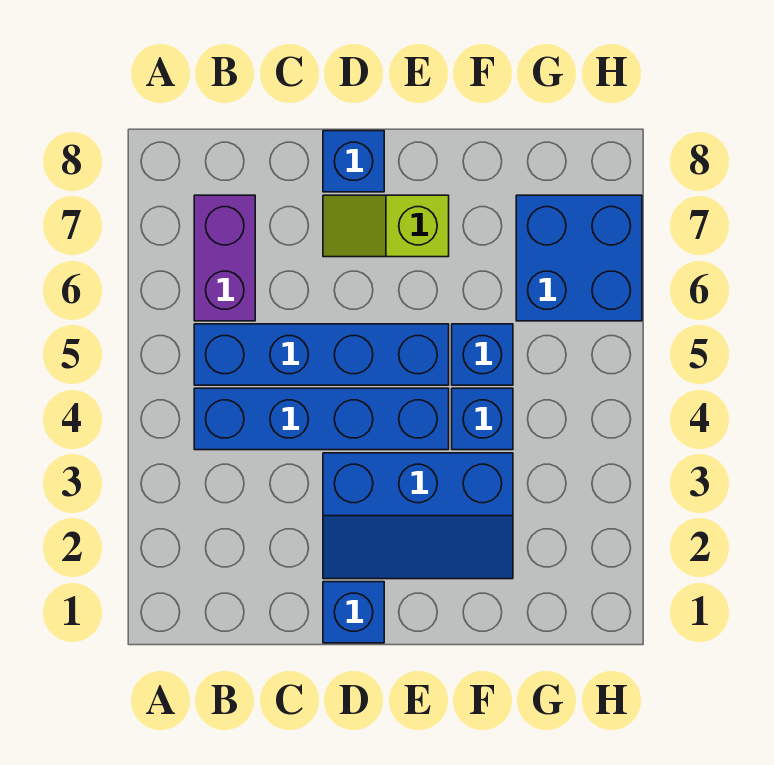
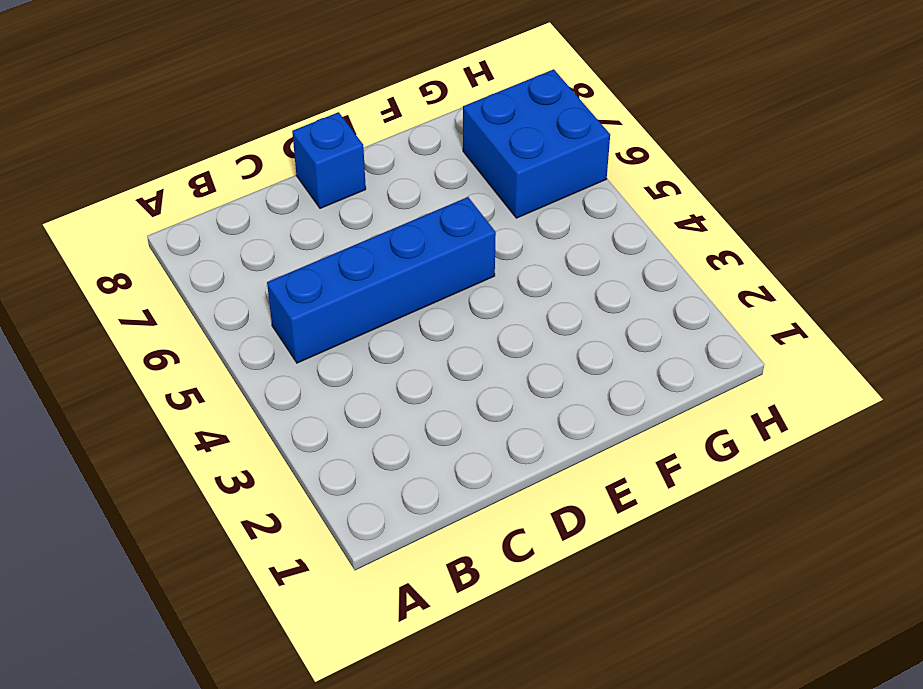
none -> blue 1x4 brick [194,388,449,450]
none -> purple 1x2 brick [194,195,255,321]

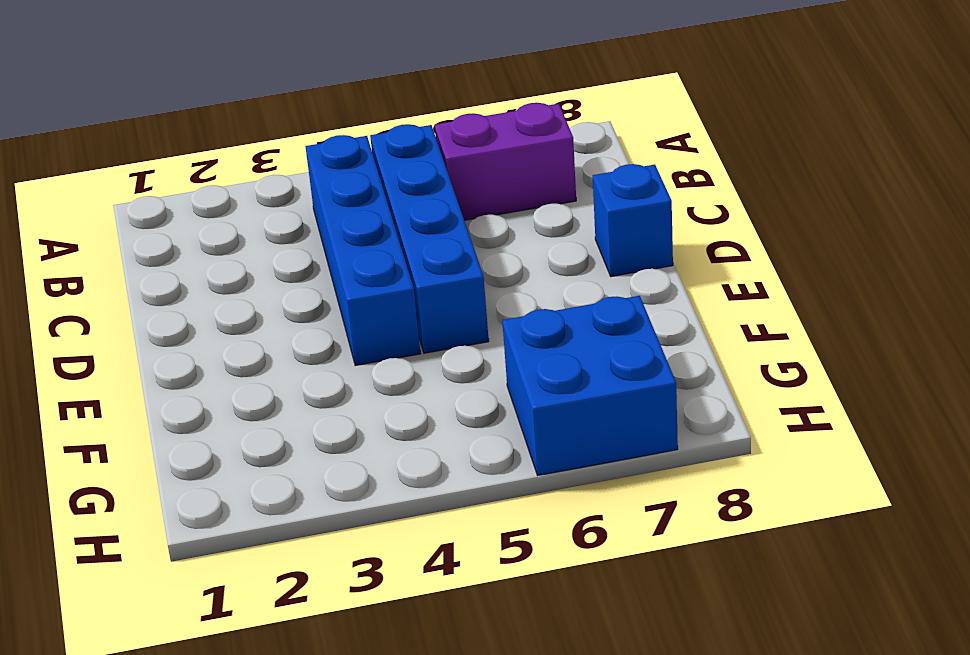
none -> blue 1x1 brick [323,582,384,643]
none -> blue 2x3 slope [323,453,513,579]

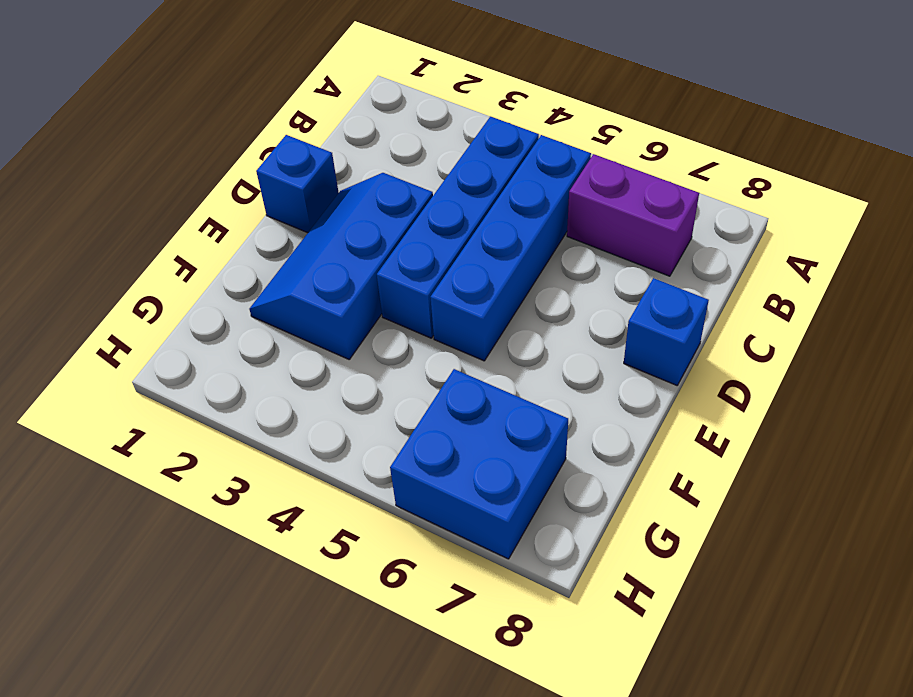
none -> lime 1x2 slope [323,195,449,257]
none -> blue 1x1 brick [452,388,513,450]

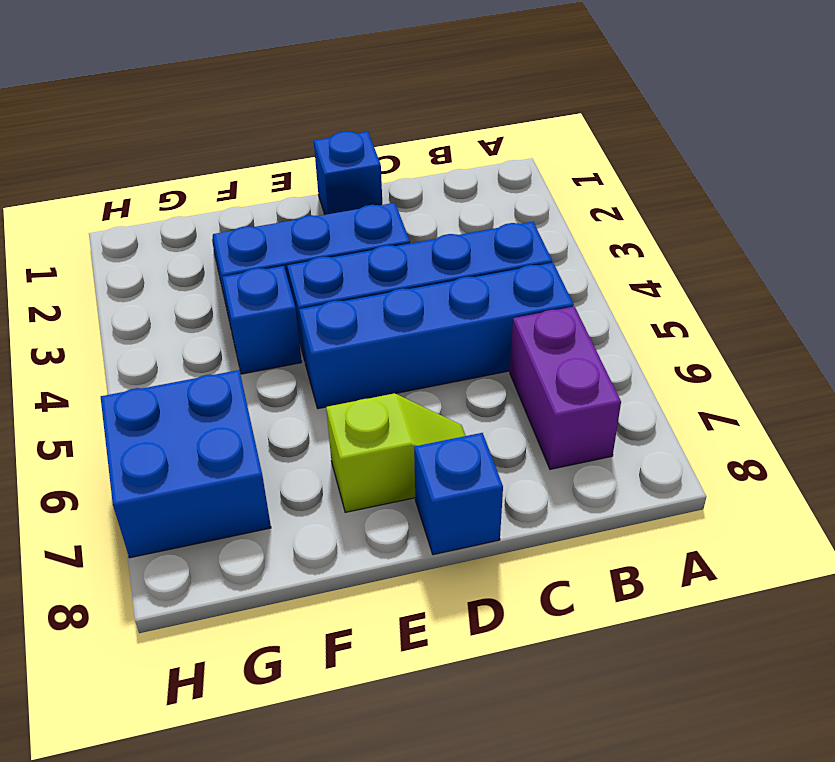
none -> blue 1x1 brick [452,324,513,385]

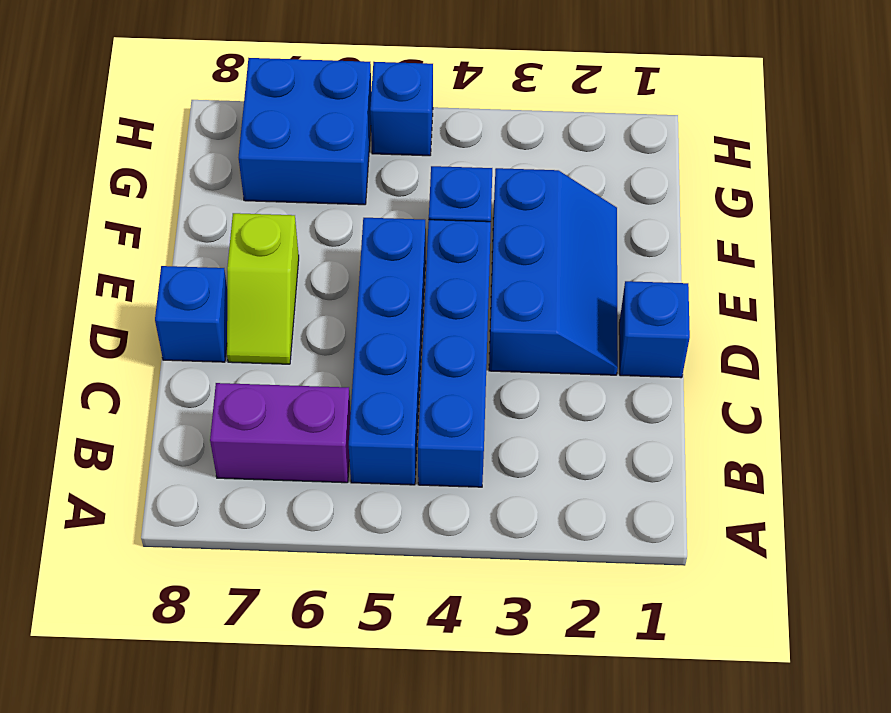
blue 1x1 brick [370,62,433,156] -> blue 1x1 brick moved to [452,324,513,385]

